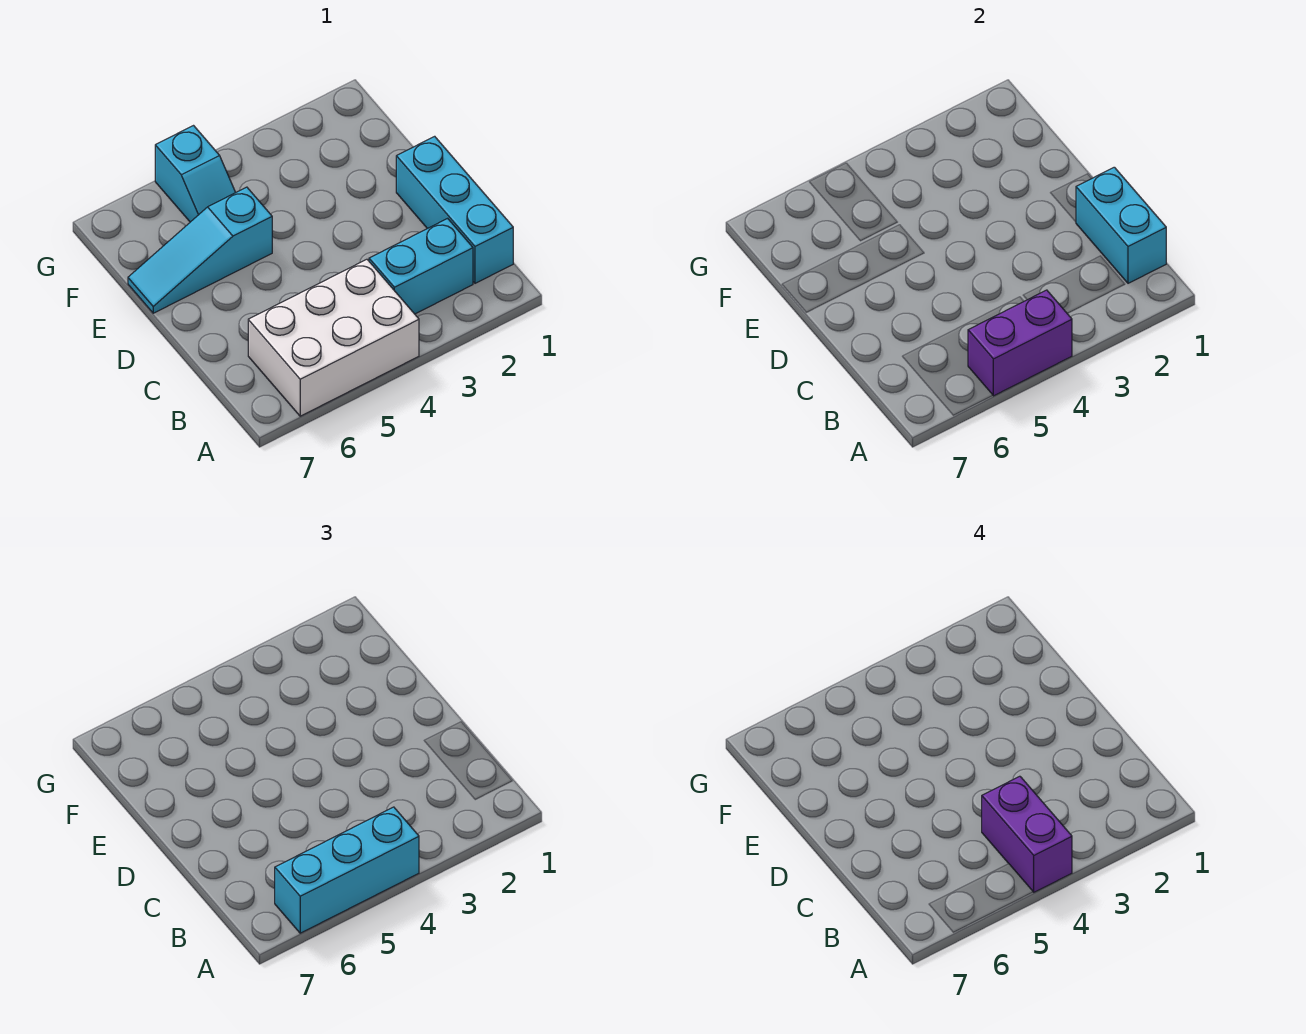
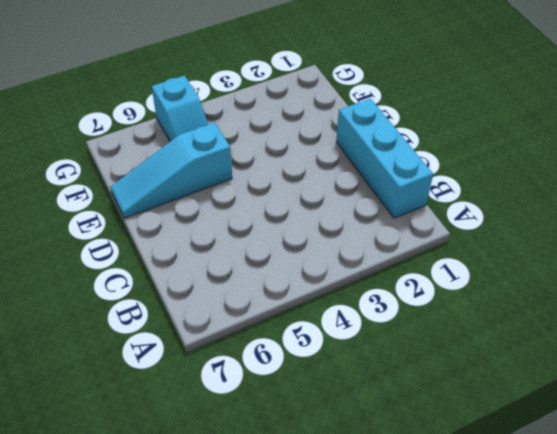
none -> white 2x3 brick [248,259,419,416]
none -> cyan 1x2 brick [369,218,473,314]

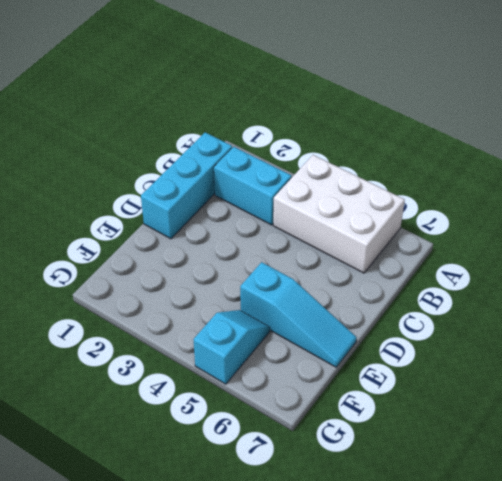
none -> purple 1x2 brick [968,290,1072,396]
none -> cyan 1x2 brick [1076,167,1166,283]

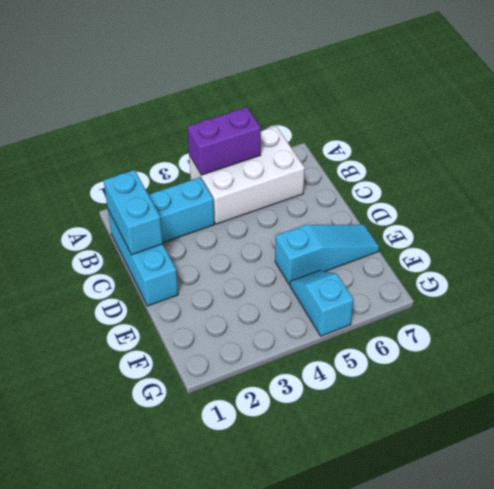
none -> cyan 1x3 brick [275,807,419,933]
none -> purple 1x2 brick [982,776,1072,892]

